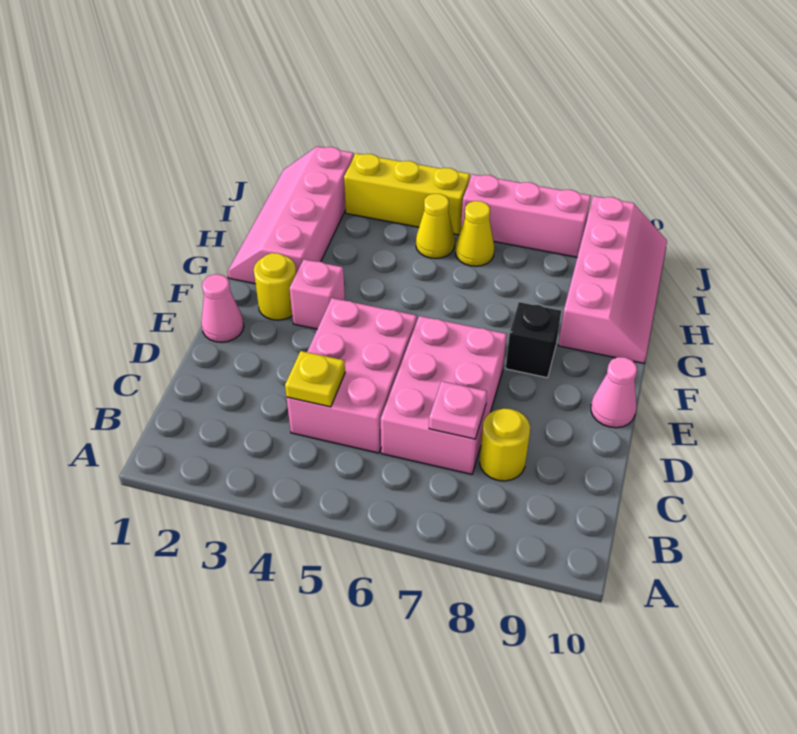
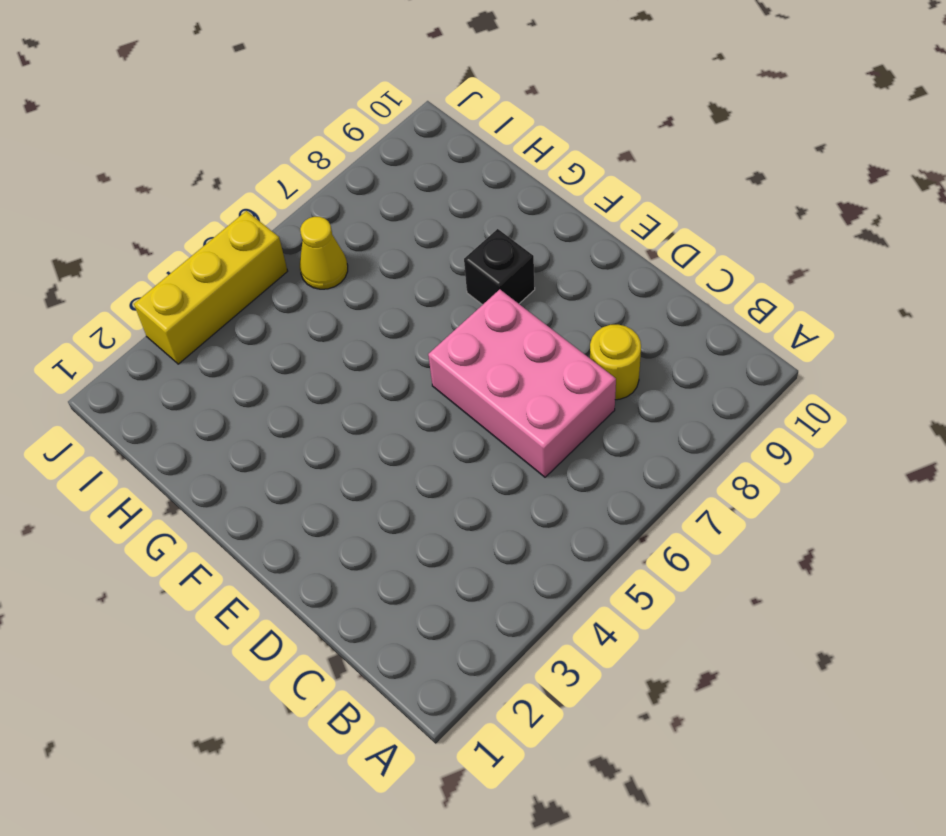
none -> pink 2x3 brick [287,298,417,453]
none -> pink 1x1 cone [201,274,244,342]
none -> pink 1x1 cone [591,357,637,428]

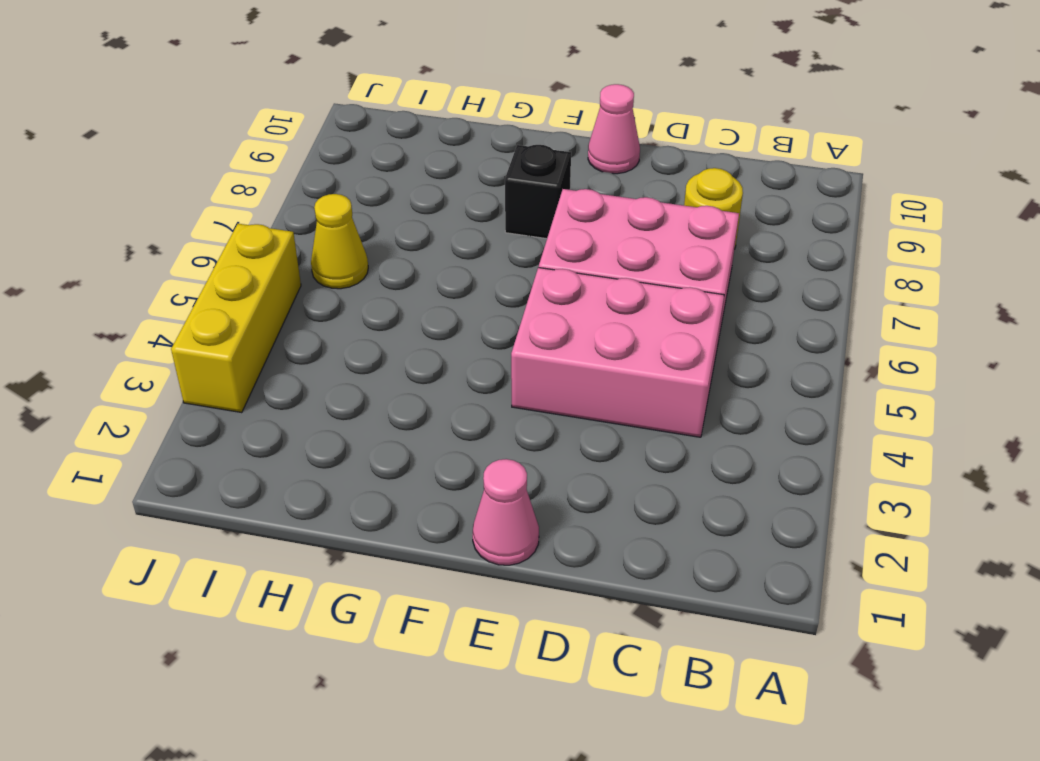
none -> yellow 1x1 round brick [254,253,296,320]
none -> pink 1x1 brick [290,259,345,329]
none -> pink 2x4 slope [227,146,354,284]

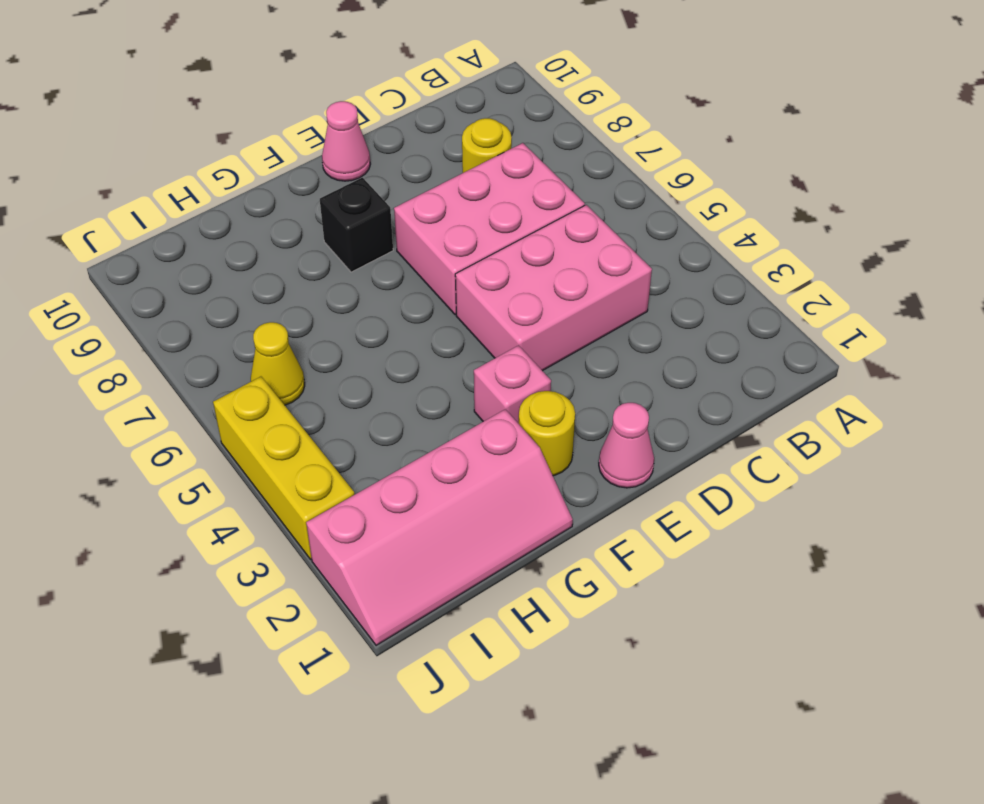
none -> pink 2x4 slope [558,196,667,363]
none -> yellow 1x1 cone [416,194,455,259]
none -> pink 1x3 brick [461,174,591,257]

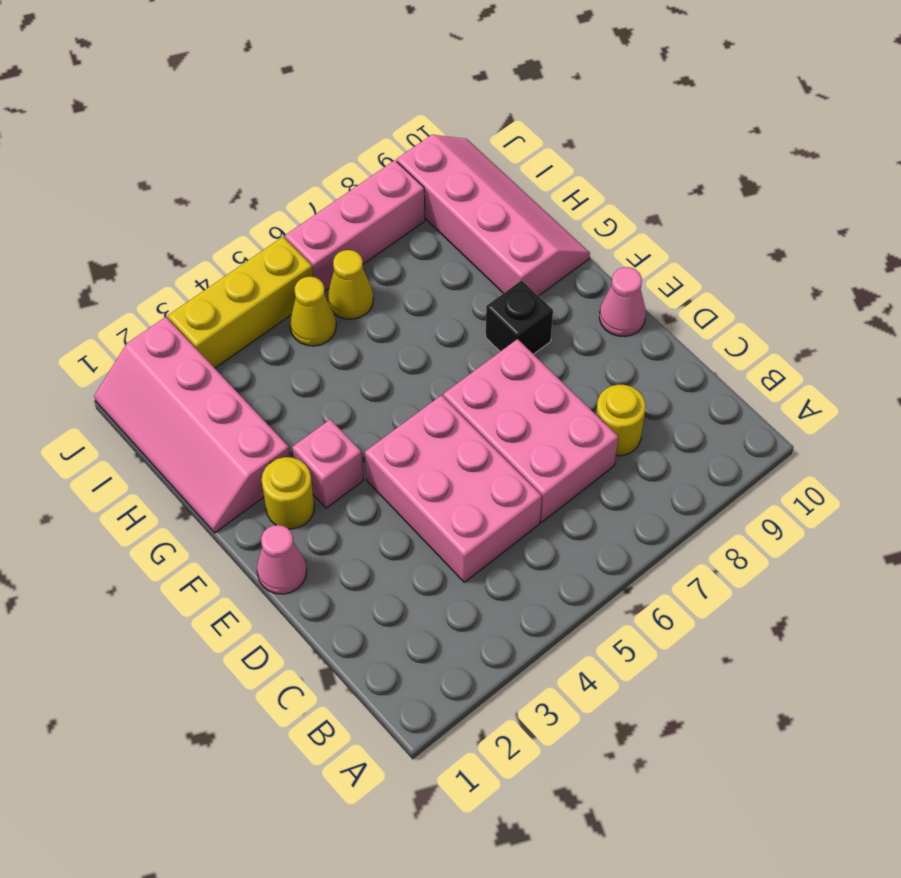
none -> yellow 1x1 plate [285,351,345,407]
none -> pink 1x1 plate [429,381,487,439]

